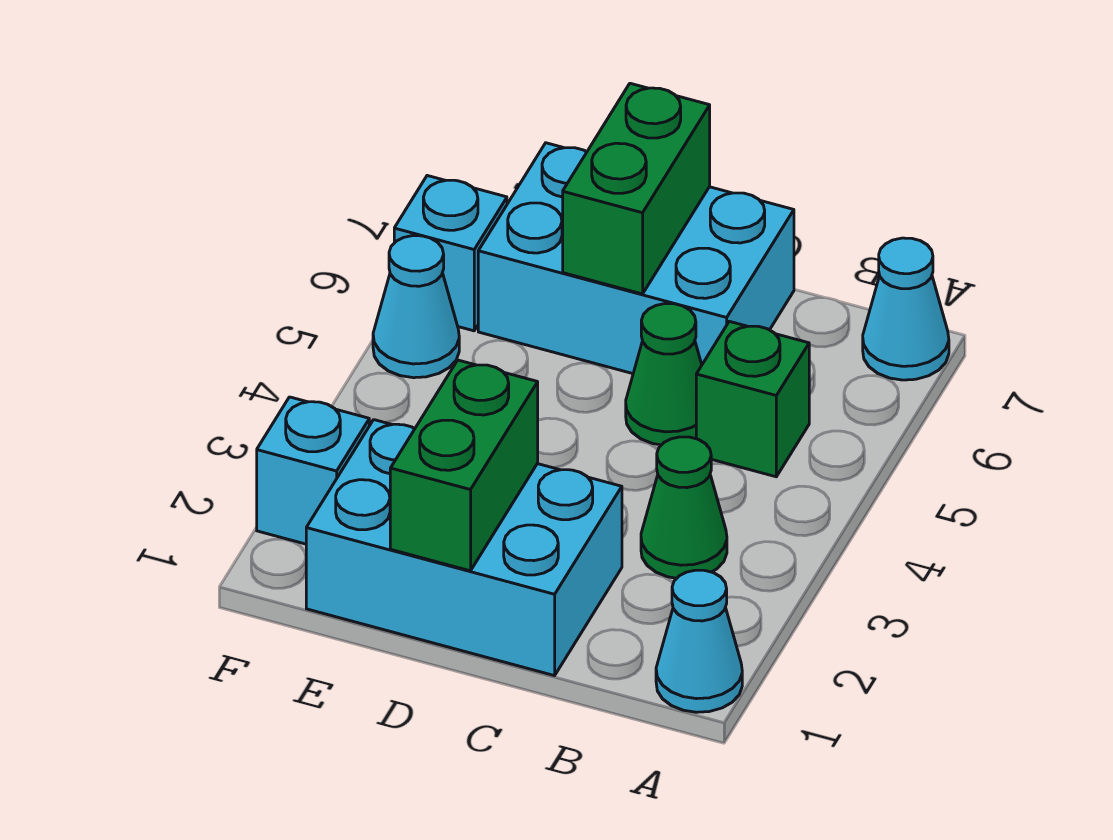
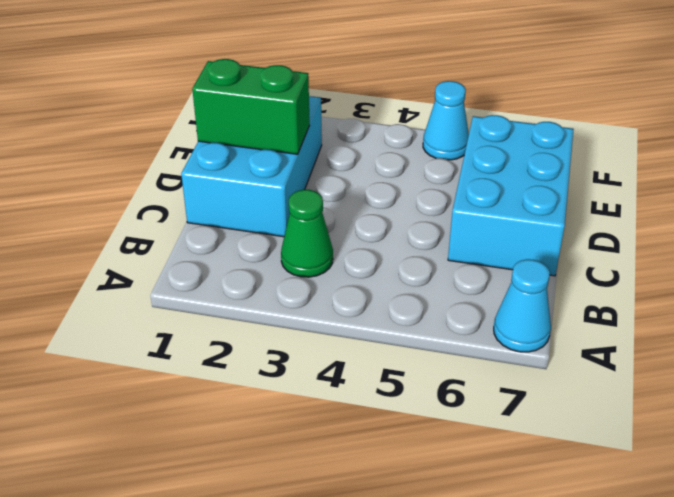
none -> cyan 1x1 cone [656,570,742,712]
none -> green 1x1 brick [696,321,809,477]
none -> green 1x1 cone [626,304,702,445]

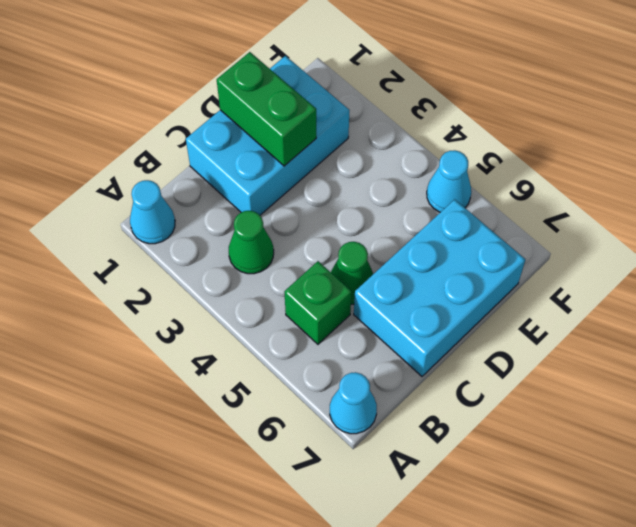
none -> cyan 1x1 brick [257,397,369,544]
none -> cyan 1x1 brick [394,176,507,331]
none -> green 1x2 brick [563,83,710,294]

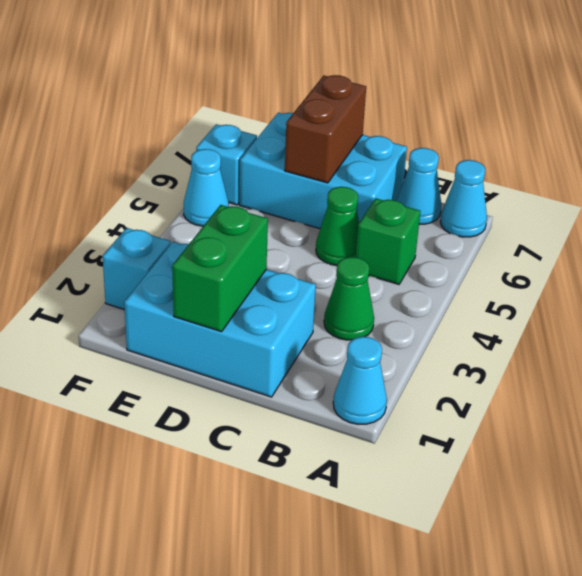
cyan 1x1 cone [397,148,442,224] -> none
brown 1x2 brick [285,75,366,183] -> green 1x2 brick [563,83,710,294]

